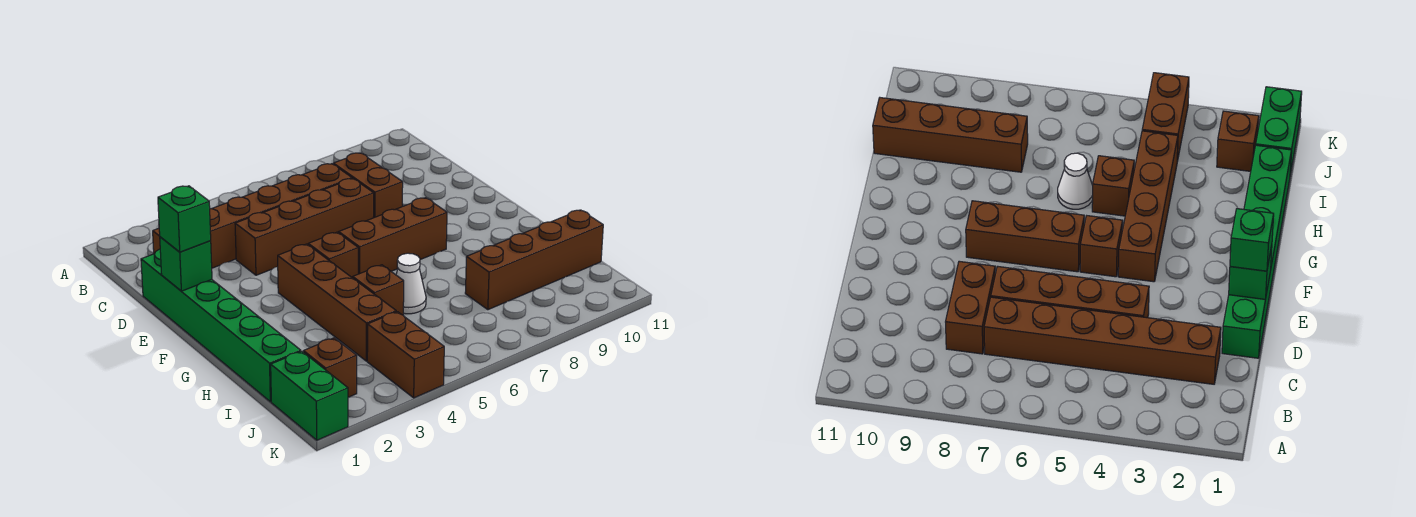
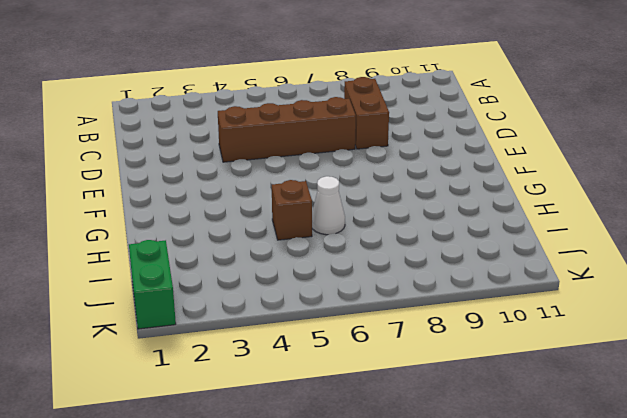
none -> brown 1x6 brick [153,164,352,268]
none -> green 1x6 brick [141,249,301,402]
none -> brown 1x4 brick [278,244,396,361]

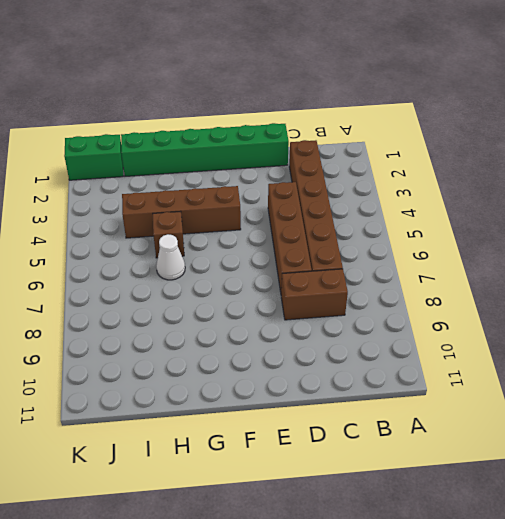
none -> brown 1x1 brick [308,232,358,278]
none -> brown 1x3 brick [339,198,447,274]
none -> brown 1x4 brick [465,210,603,310]

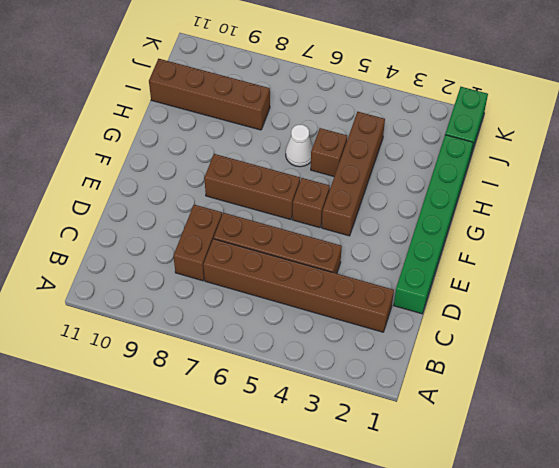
none -> brown 1x1 brick [303,338,357,397]
none -> brown 1x2 brick [367,312,444,398]
none -> green 1x1 brick [160,237,212,291]

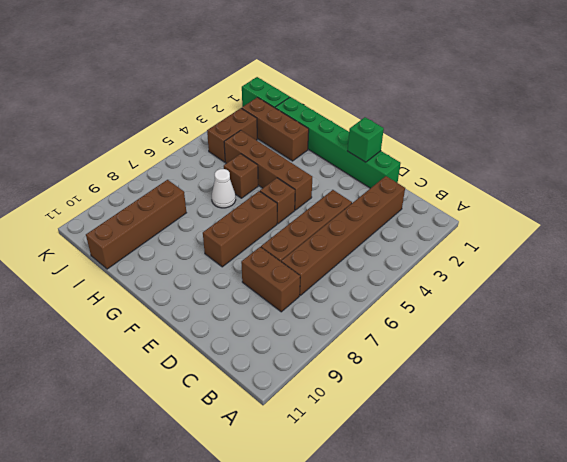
brown 1x3 brick [242,97,309,161] -> brown 1x1 brick [303,338,357,397]
brown 1x2 brick [207,108,257,162] -> brown 1x2 brick turned to [367,312,444,398]
none -> green 1x1 brick [158,186,211,252]

